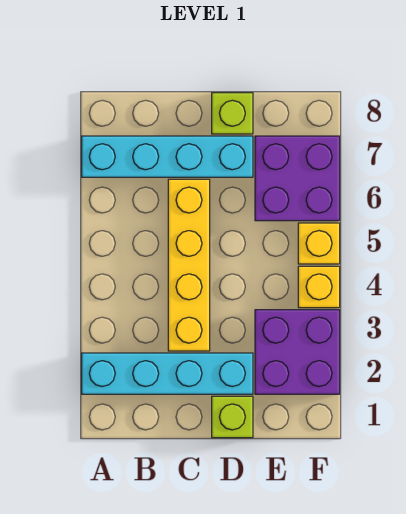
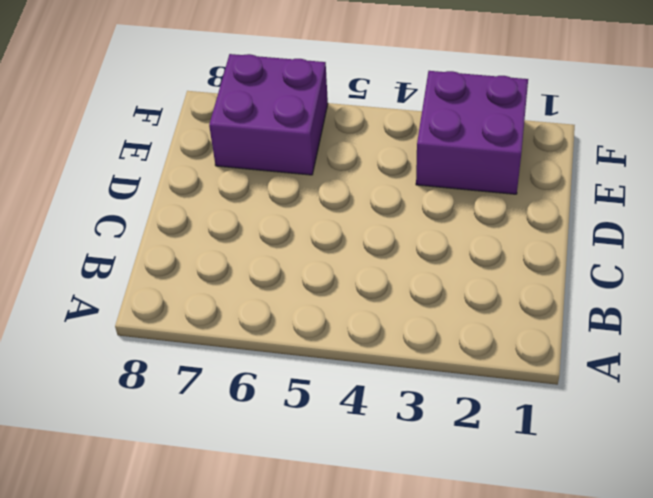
none -> cyan 1x4 brick [82,353,253,394]
none -> cyan 1x4 brick [82,136,253,177]

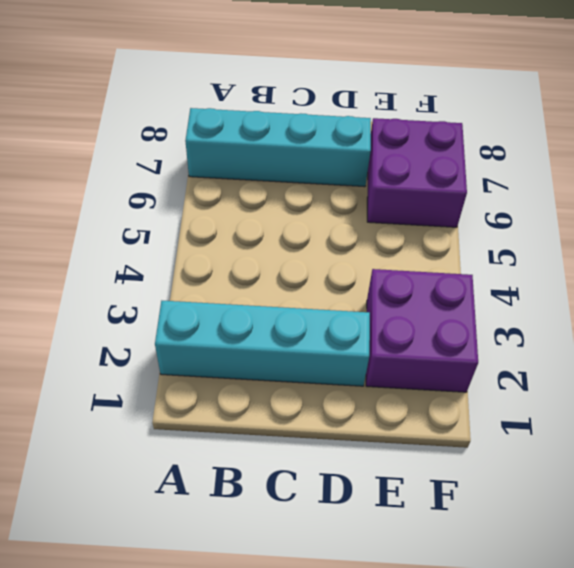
none -> yellow 1x4 brick [168,179,210,351]
none -> lime 1x1 brick [212,396,253,438]

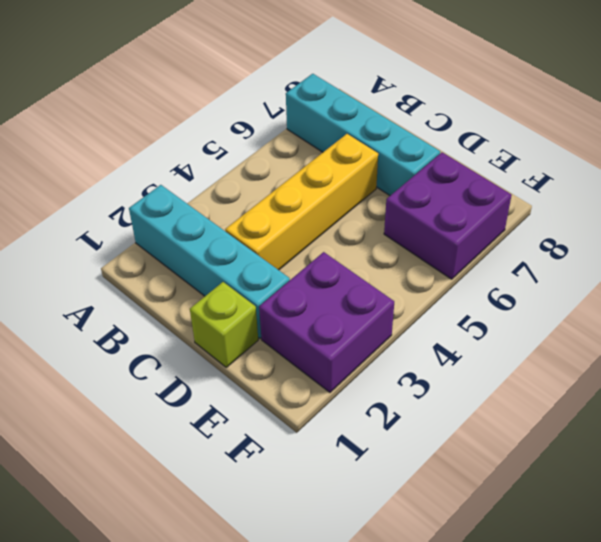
none -> lime 1x1 brick [212,93,253,134]
none -> yellow 1x1 brick [298,266,340,308]

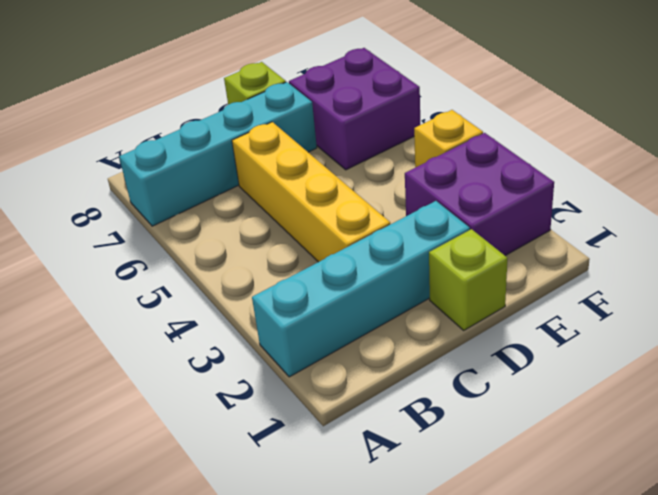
none -> yellow 1x1 brick [298,223,340,264]

